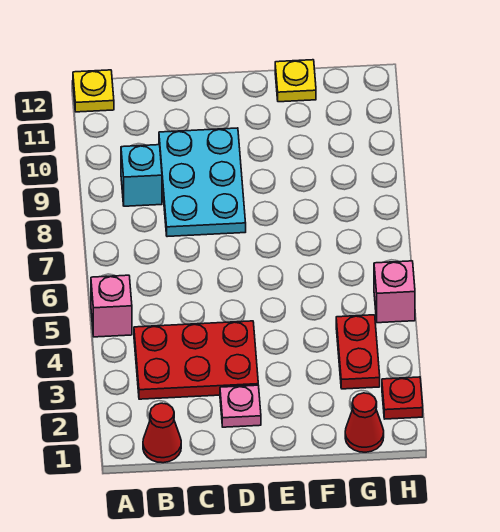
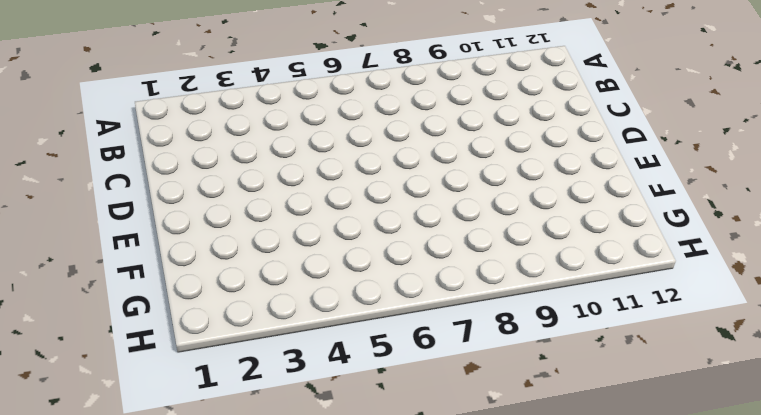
none -> pink 1x1 brick [91,275,132,337]
none -> yellow 1x1 plate [73,70,114,112]
none -> red 1x1 cone [143,403,181,463]

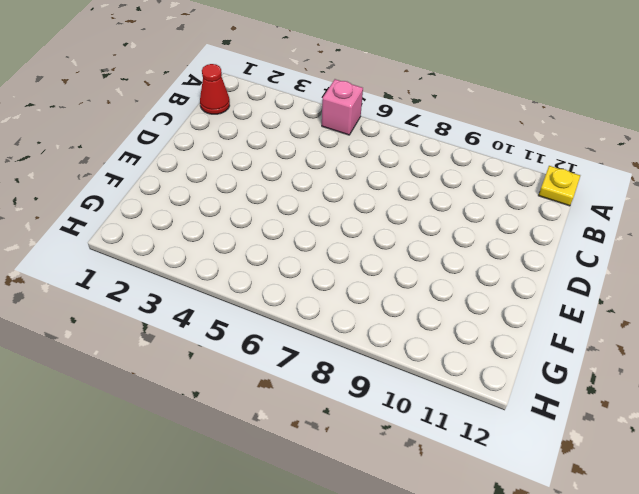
none -> red 2x3 plate [134,321,258,399]
none -> cyan 1x1 brick [121,145,162,206]
none -> cyan 2x3 plate [159,128,246,237]

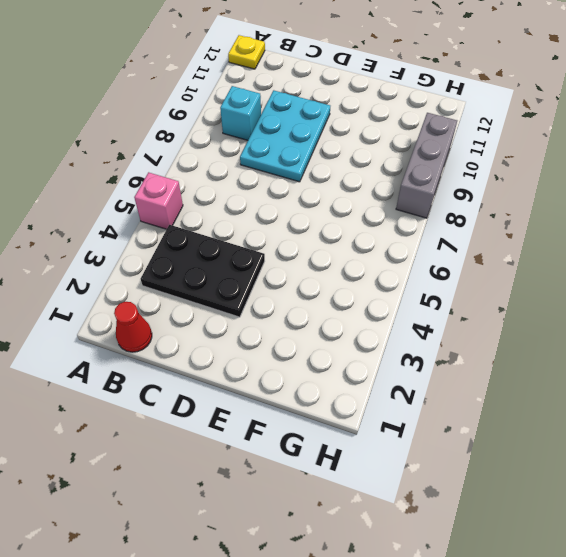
black 2x3 plate [141,225,265,317] -> red 2x3 plate [134,321,258,399]
grey 1x3 brick [396,113,457,218] -> none
none -> pink 1x1 plate [220,385,261,427]
none -> yellow 1x1 plate [275,60,316,102]
none -> red 1x1 cone [345,393,384,452]

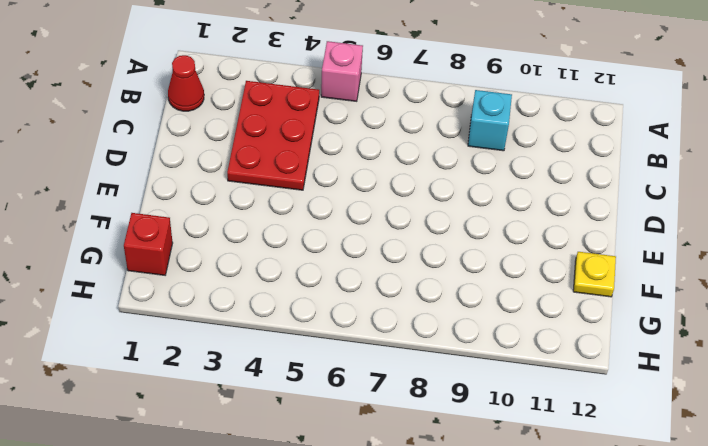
red 1x1 brick [124,213,173,275] -> red 1x1 cone [345,393,384,452]
none -> yellow 1x1 plate [73,70,114,112]
none -> cyan 2x3 plate [159,128,246,237]
none -> pink 1x1 plate [220,385,261,427]

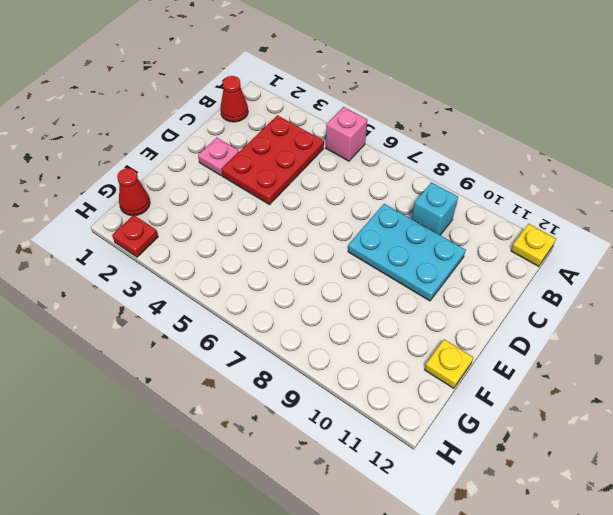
none -> red 1x2 plate [336,315,380,389]
none -> pink 1x1 brick [374,261,415,323]

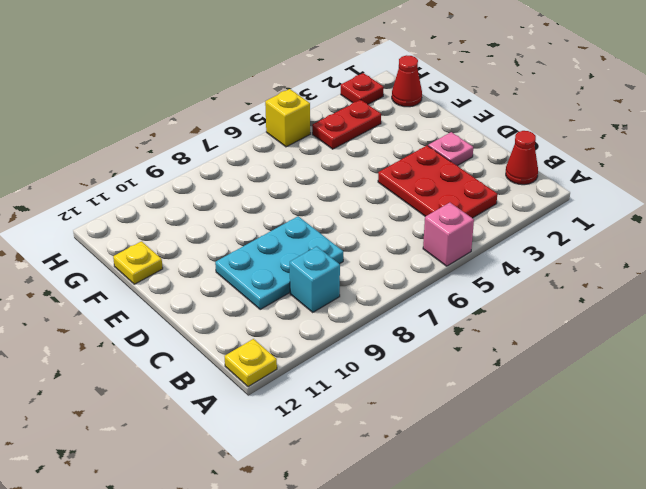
yellow 1x1 brick [265,89,310,147] -> pink 1x1 brick [374,261,415,323]

